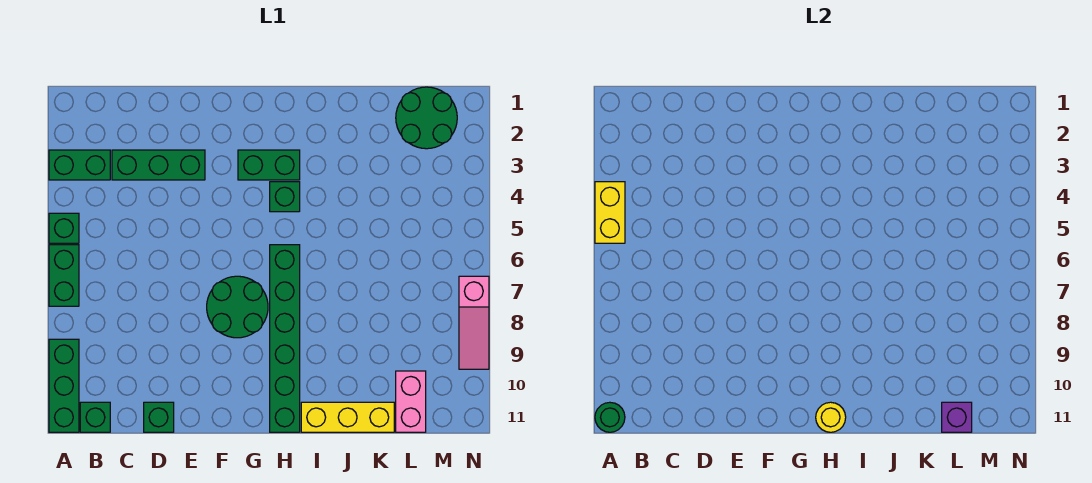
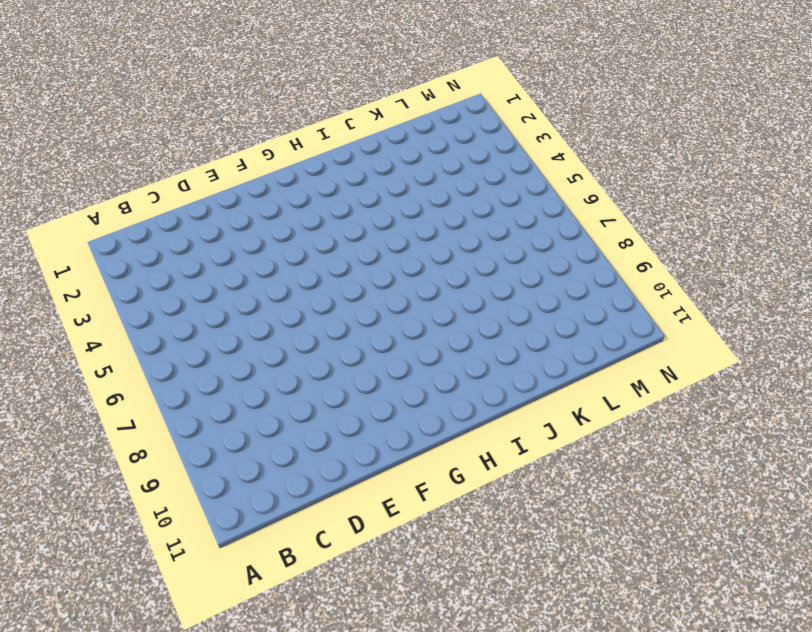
none -> green 1x2 brick [49,150,110,180]
none -> green 1x1 brick [49,213,79,243]
none -> green 1x2 brick [49,245,79,306]

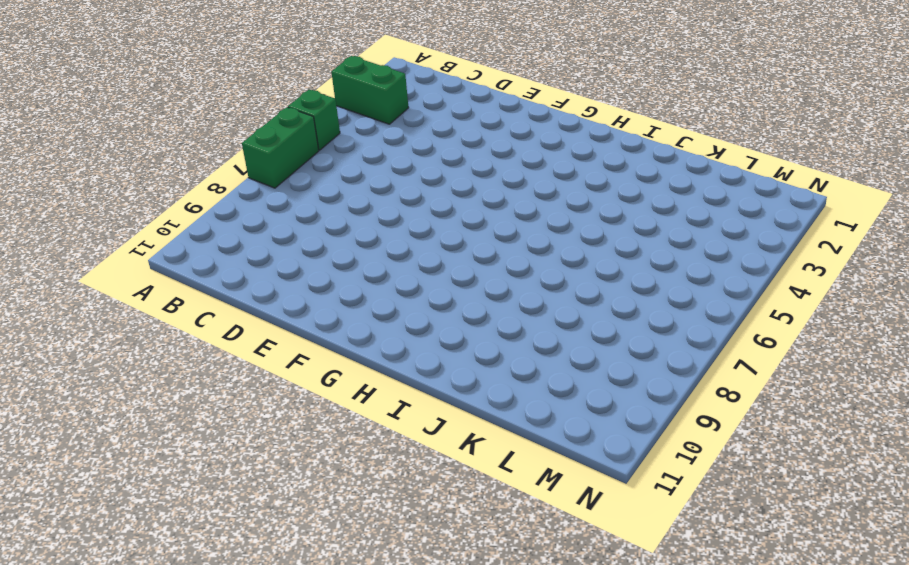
none -> green 1x3 brick [49,339,79,432]
none -> green 1x1 brick [80,402,110,432]
none -> green 1x3 brick [112,150,205,180]

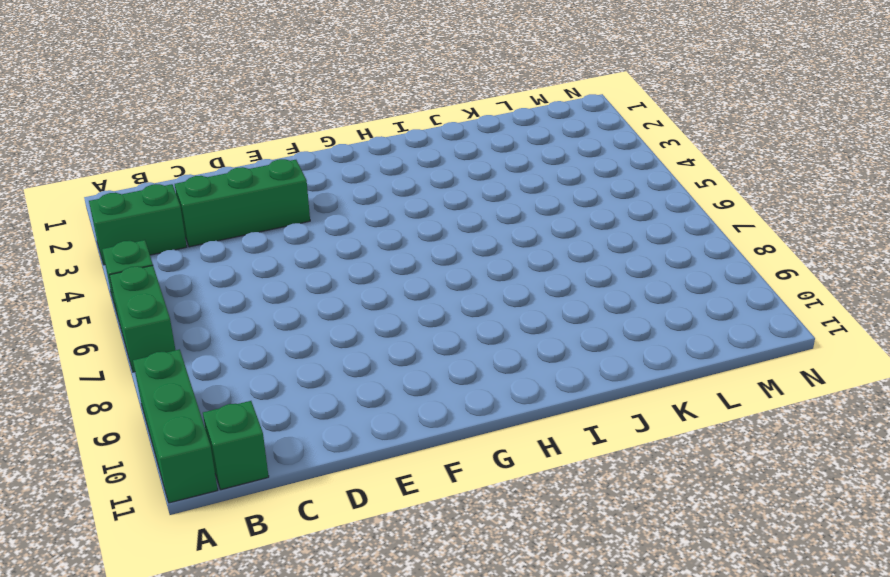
none -> green 1x1 brick [144,402,174,432]
none -> green 2x2 round brick [207,276,268,338]
none -> green 1x2 brick [238,150,300,180]

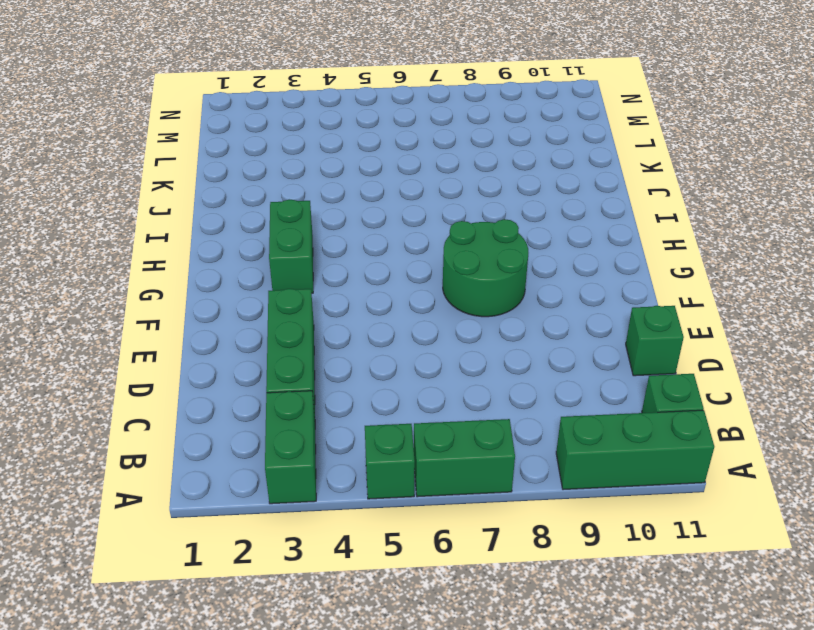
none -> green 1x1 brick [270,182,300,212]
none -> green 1x6 brick [270,245,300,432]
none -> yellow 1x3 brick [301,402,394,432]

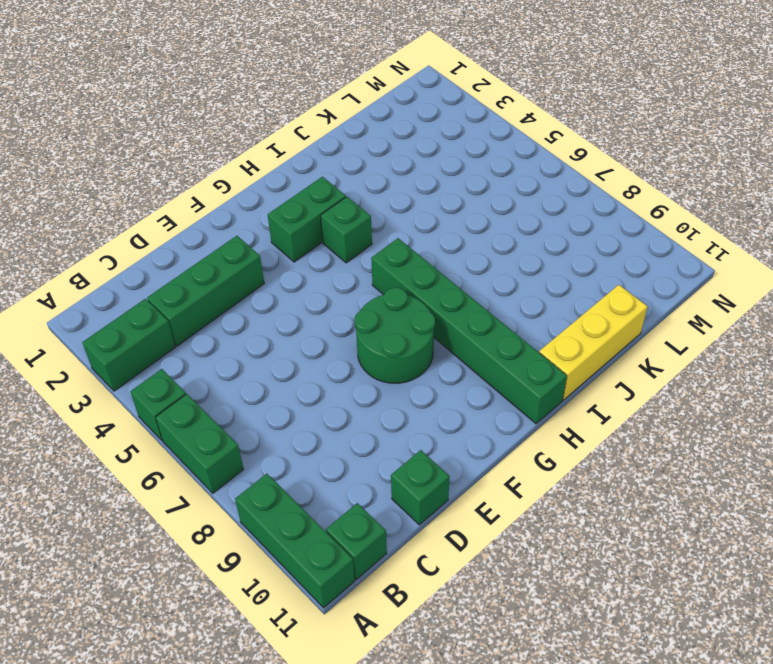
none -> green 2x2 round brick [396,87,457,149]
none -> pink 1x2 brick [396,371,426,432]
none -> pink 1x3 slope [459,276,489,369]

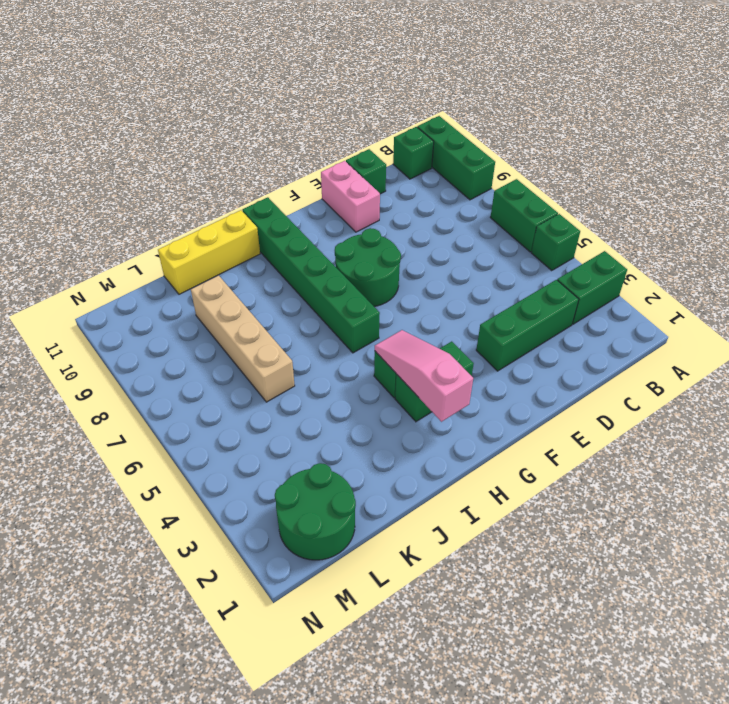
pink 1x2 brick [321,161,380,232] -> pink 1x2 brick moved to [396,371,426,432]
pink 1x3 slope [375,330,473,422] -> pink 1x3 slope moved to [459,276,489,369]
tan 1x4 brick [191,275,295,402] -> none
none -> yellow 1x2 brick [595,182,625,243]
none -> green 1x1 round brick [595,402,625,432]
none -> yellow 1x1 round brick [816,402,846,432]

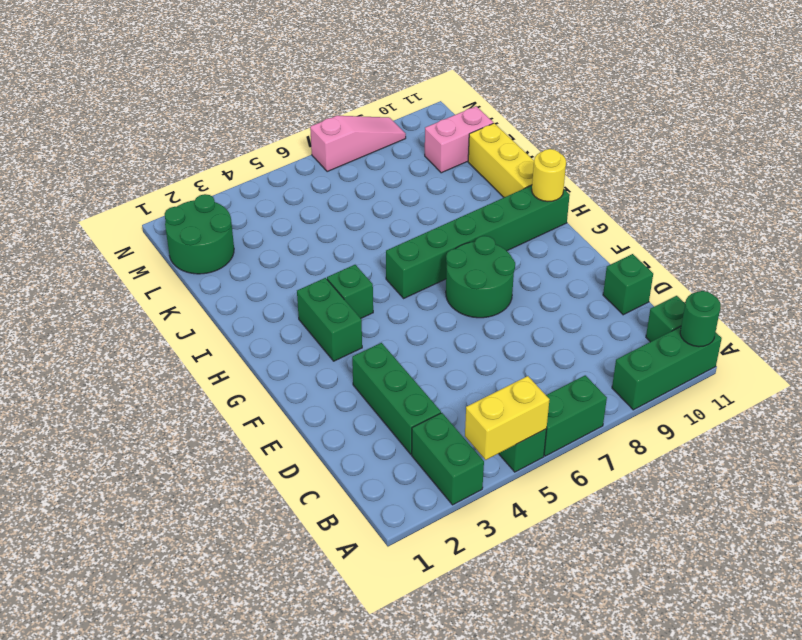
none -> purple 1x1 brick [942,402,972,432]

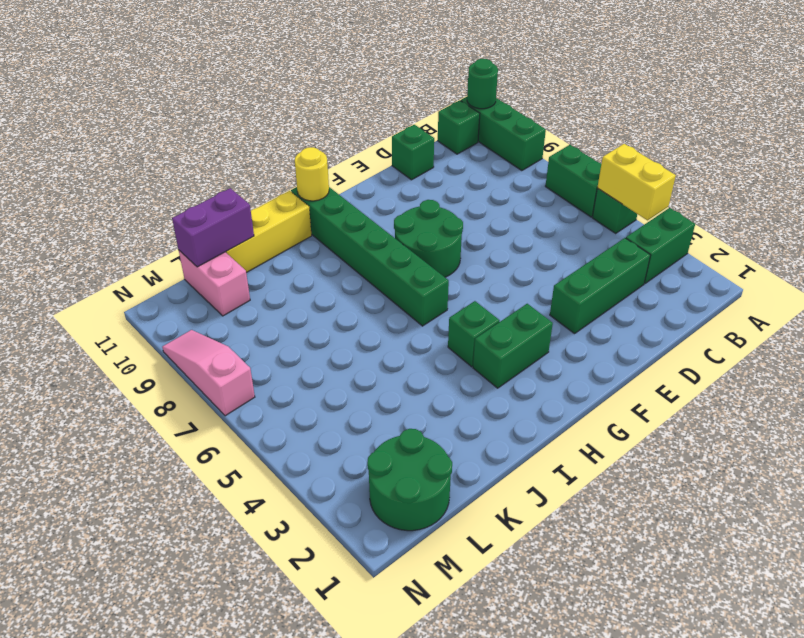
purple 1x2 brick [172,188,254,267] -> purple 1x1 brick [942,402,972,432]

